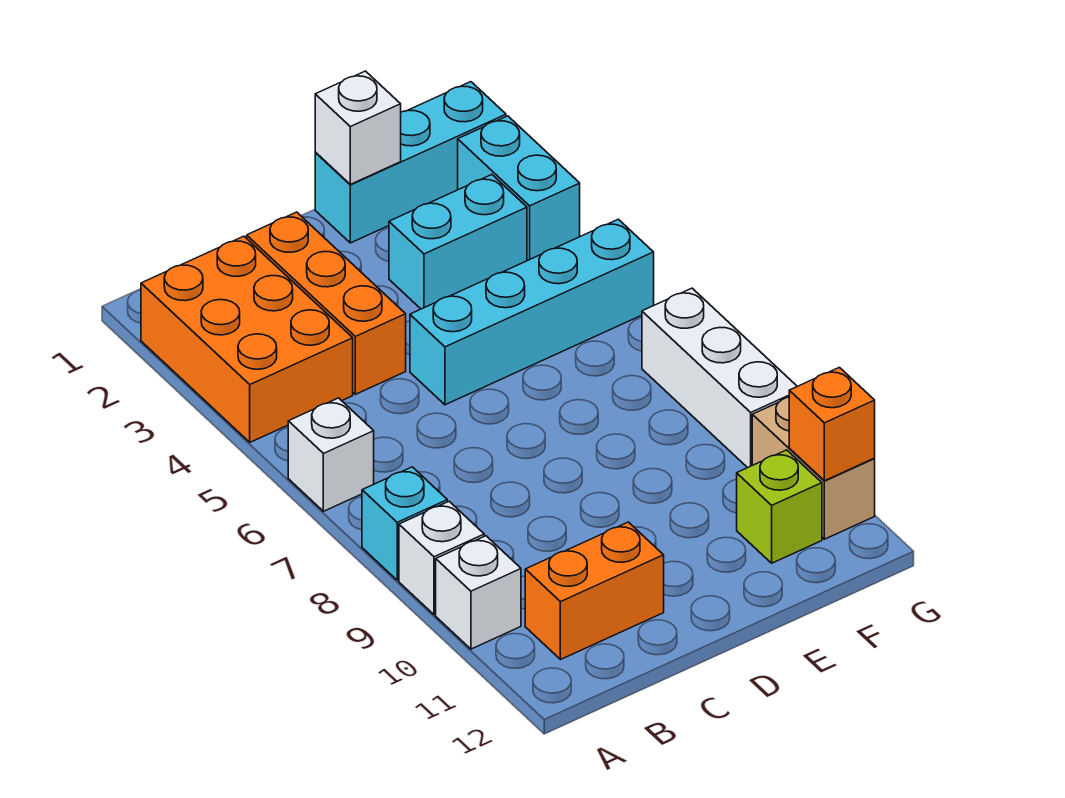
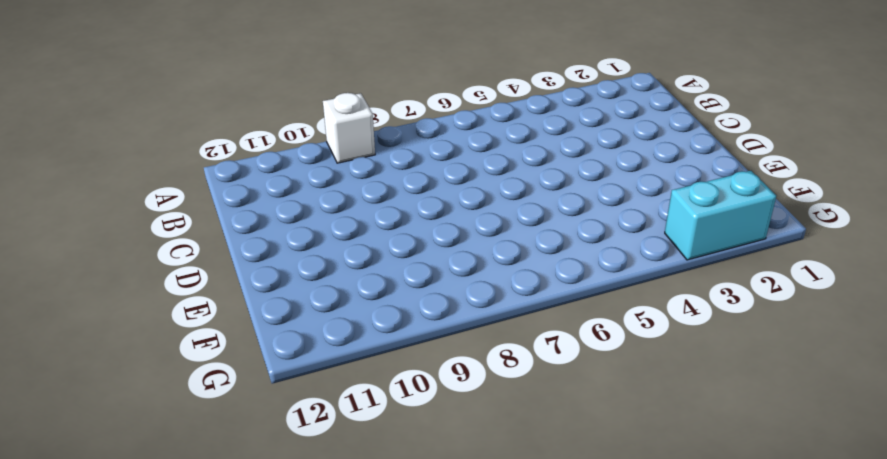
none -> orange 2x3 brick [141,236,353,442]
none -> white 1x1 brick [288,398,374,511]
none -> cyan 1x1 brick [362,467,447,580]

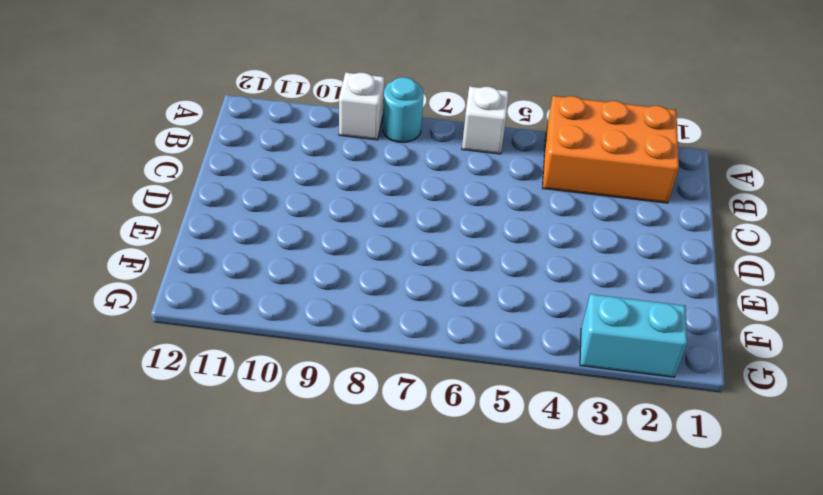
cyan 1x1 round brick [383,77,424,142] -> cyan 1x1 brick [362,467,447,580]
none -> white 1x1 brick [436,536,521,649]
none -> orange 1x2 brick [525,522,664,660]
none -> orange 1x3 brick [247,212,406,394]

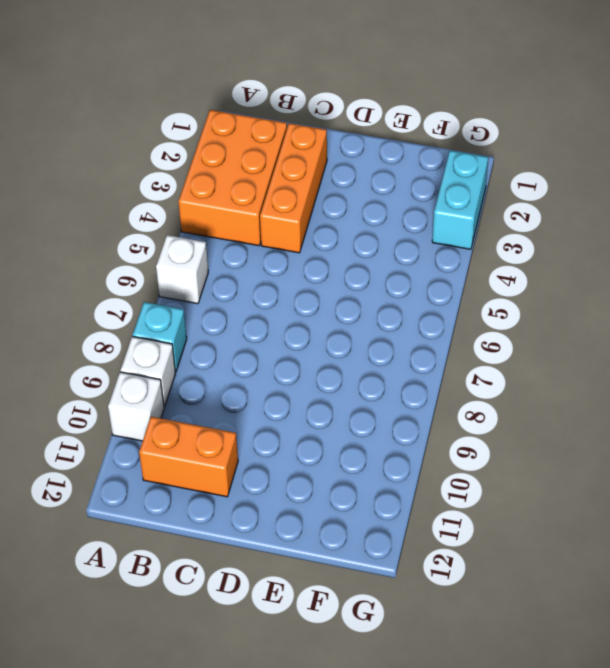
none -> cyan 1x4 brick [410,219,654,405]
none -> cyan 1x3 brick [315,82,506,243]
none -> cyan 1x2 brick [389,175,527,309]

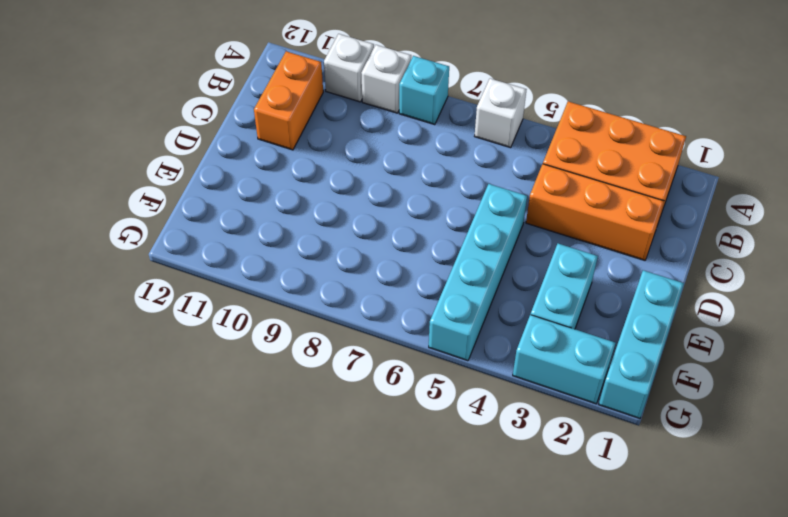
none -> lime 1x1 brick [737,450,822,563]
none -> white 1x3 brick [642,288,797,468]
none -> tan 1x2 brick [752,397,875,539]

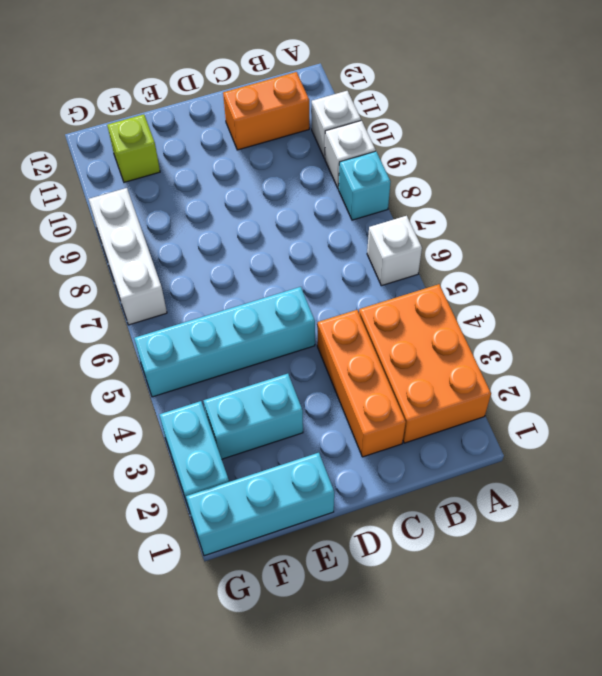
none -> tan 1x2 brick [752,397,875,539]
none -> white 1x1 brick [315,71,401,184]
none -> orange 1x1 brick [789,367,875,481]

